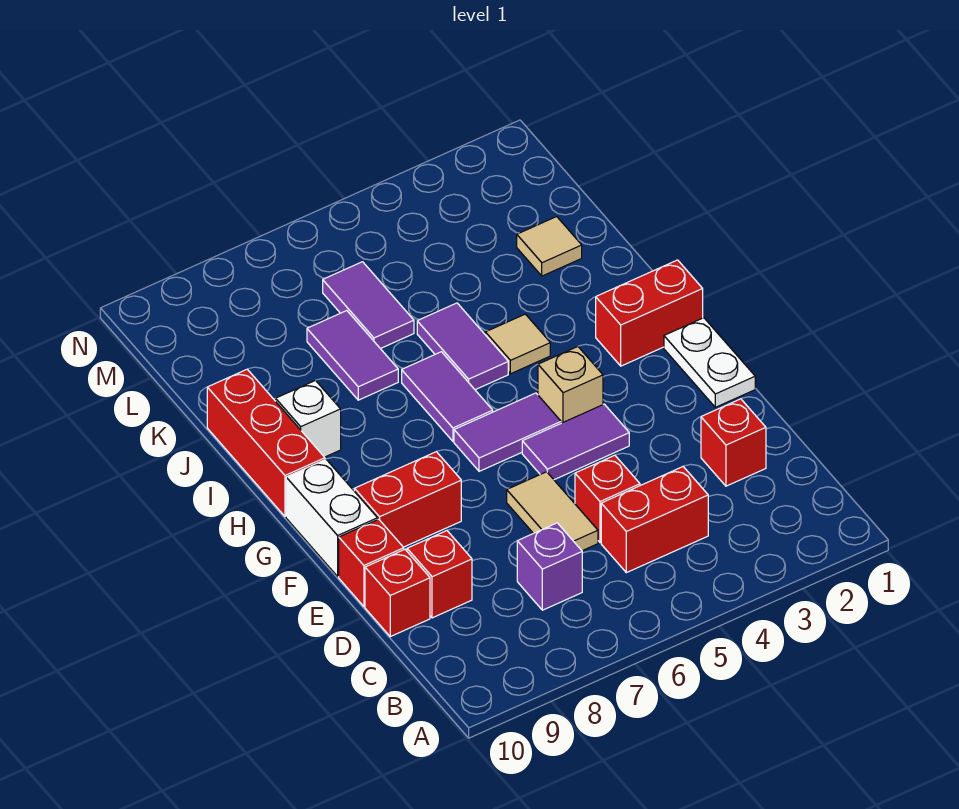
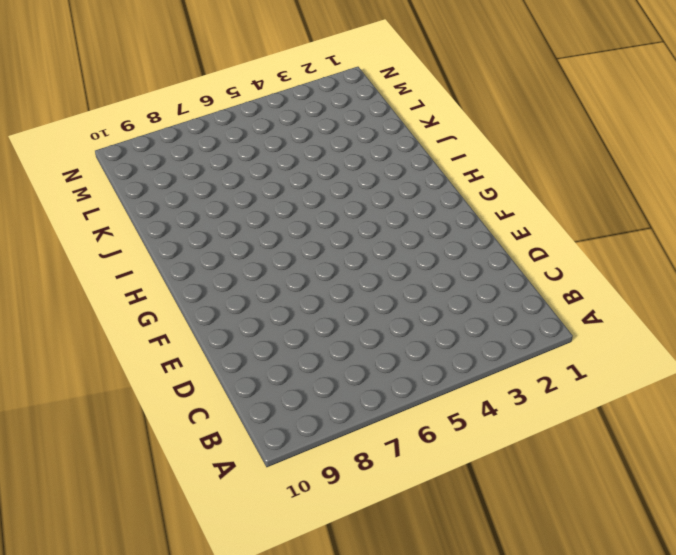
none -> red 1x2 brick [601,467,708,573]
none -> purple 1x1 brick [517,523,582,610]
none -> red 1x1 brick [701,399,766,486]

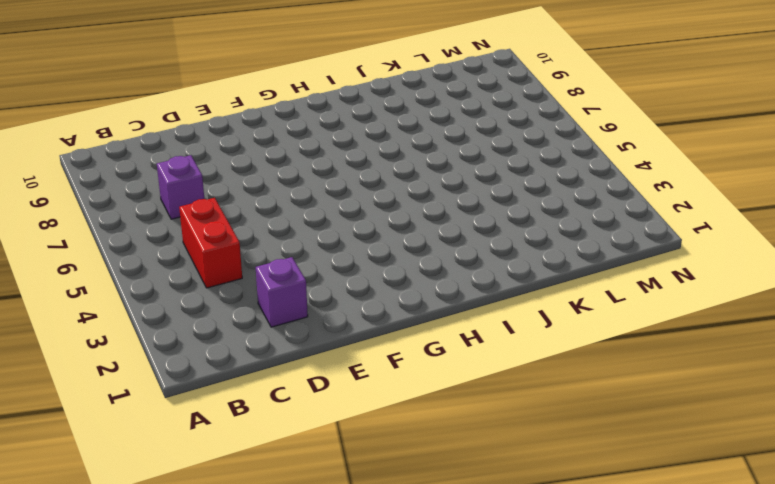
purple 1x1 brick [256,257,308,327] -> red 1x1 brick [701,399,766,486]
none -> red 1x1 brick [575,455,640,543]
none -> tan 1x2 tile [507,472,598,551]
none -> red 1x1 brick [407,531,472,618]

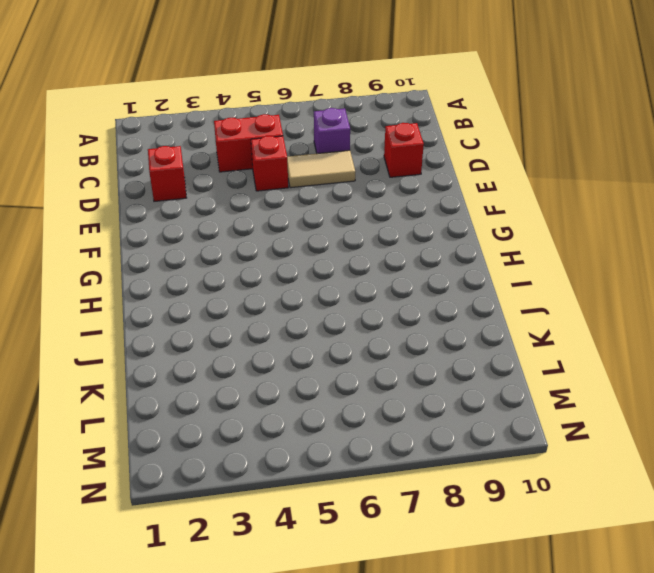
tan 1x2 tile [287,150,355,188] -> tan 1x2 tile turned to [507,472,598,551]
none -> red 1x1 brick [365,549,430,637]
none -> red 1x1 brick [339,519,404,607]
none -> white 1x2 plate [664,318,755,407]

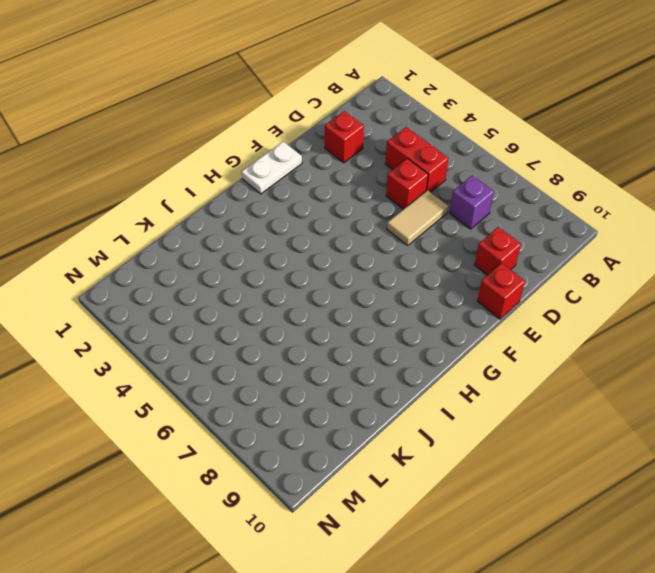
none -> red 1x1 brick [365,549,430,637]
none -> purple 1x2 tile [522,404,629,480]
none -> red 1x2 brick [354,452,461,547]

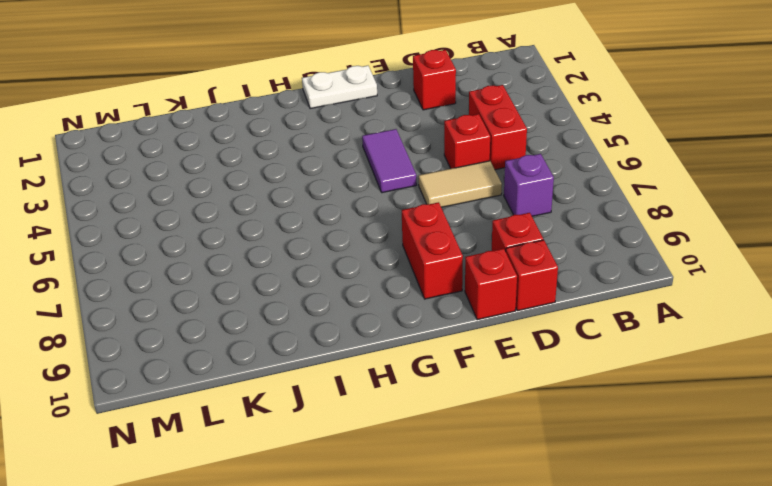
none -> white 1x2 brick [286,459,378,576]
none -> tan 1x1 brick [538,347,603,423]
none -> purple 1x2 tile [454,393,561,471]

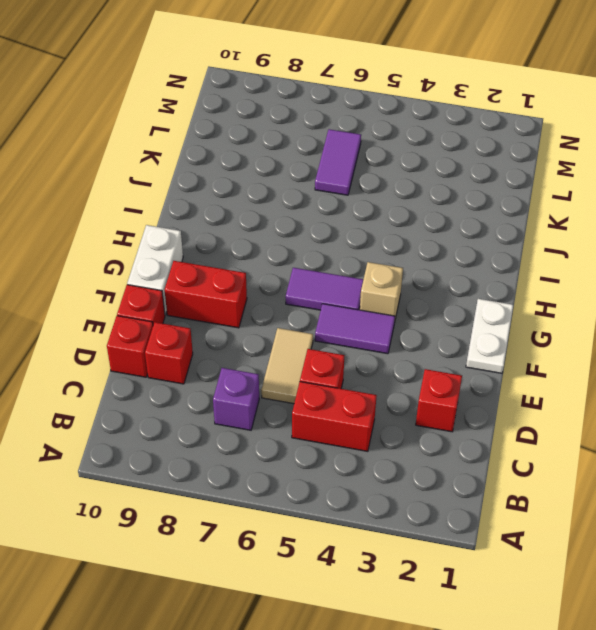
none -> red 1x2 brick [596,260,703,366]
none -> purple 1x2 tile [402,352,493,441]
none -> red 1x3 brick [207,369,325,517]

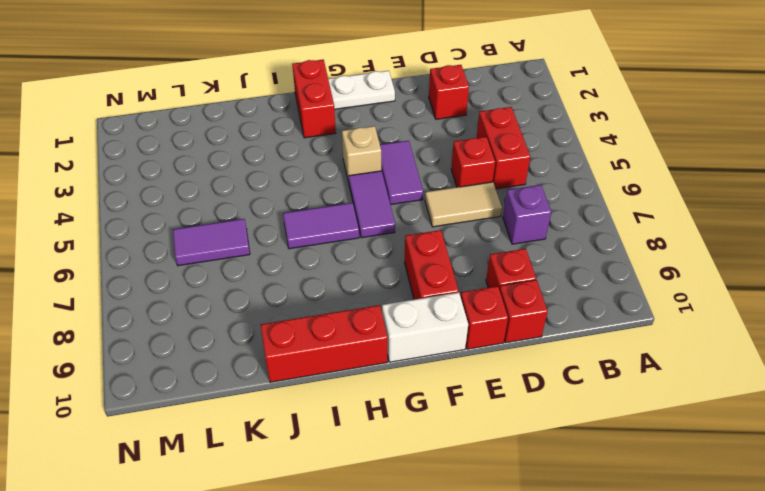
none -> tan 1x1 tile [485,314,550,374]
none -> purple 1x2 tile [417,303,508,390]
none -> white 1x1 brick [276,380,341,457]

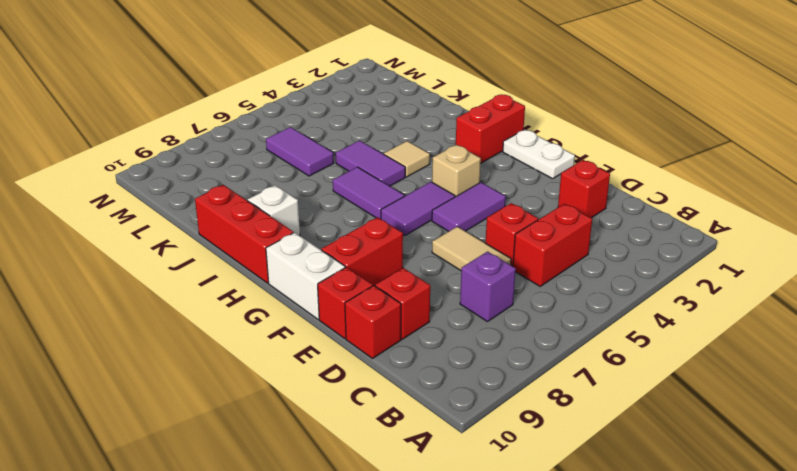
none -> purple 1x2 tile [307,311,398,400]
none -> tan 1x1 tile [517,217,582,276]

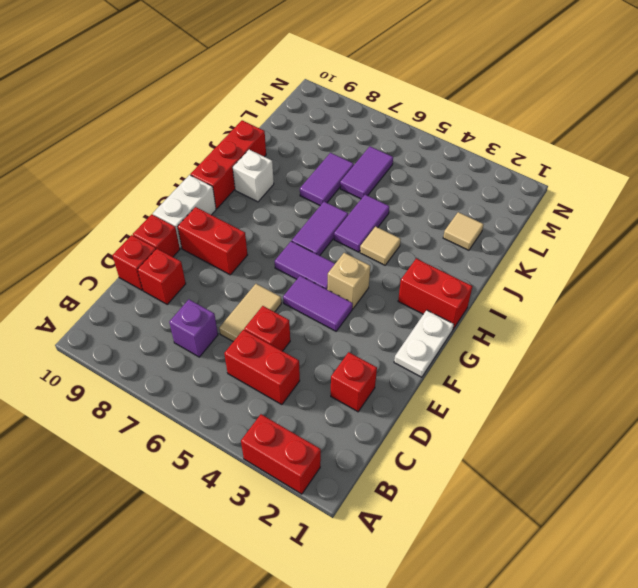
red 1x2 brick [241,414,321,494] -> none

